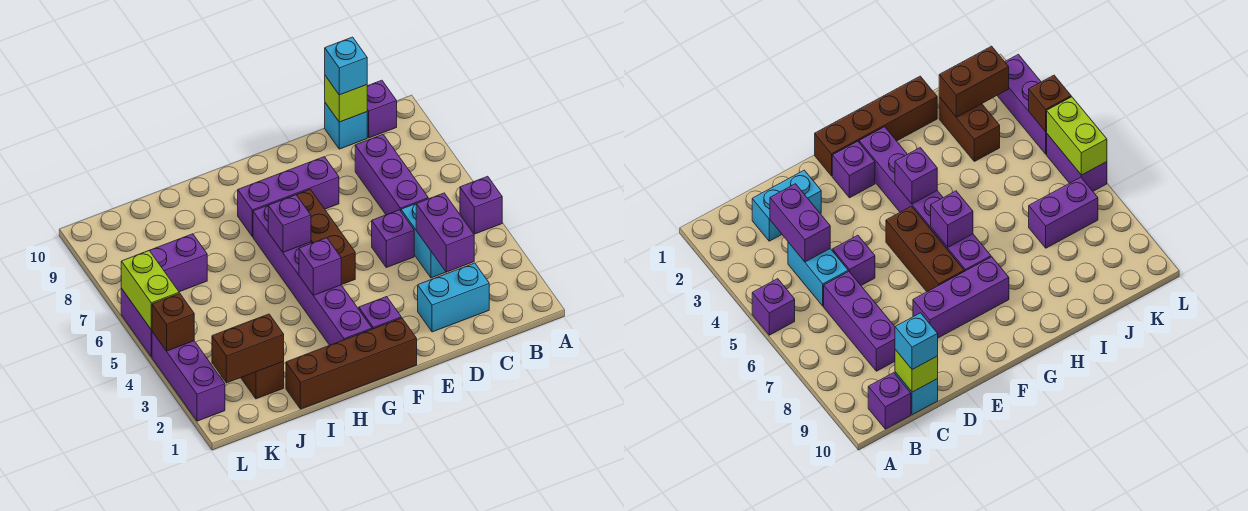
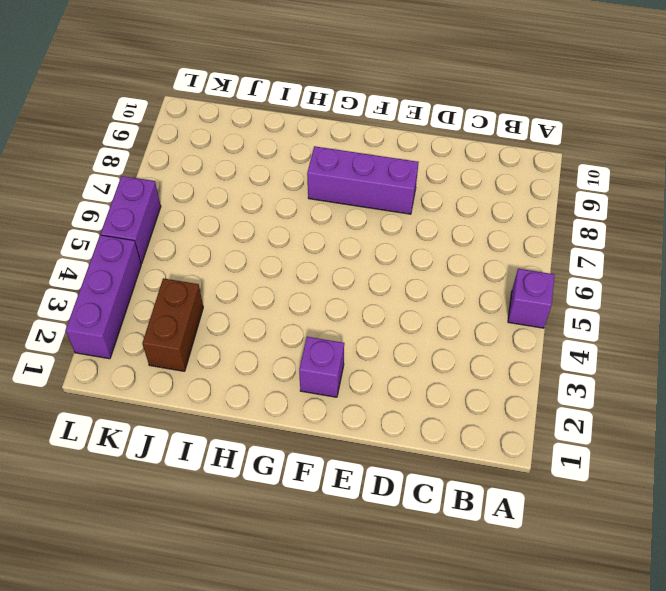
none -> purple 1x1 brick [367,80,397,138]
none -> cyan 1x2 brick [418,263,489,332]
none -> cyan 1x2 brick [401,204,446,278]

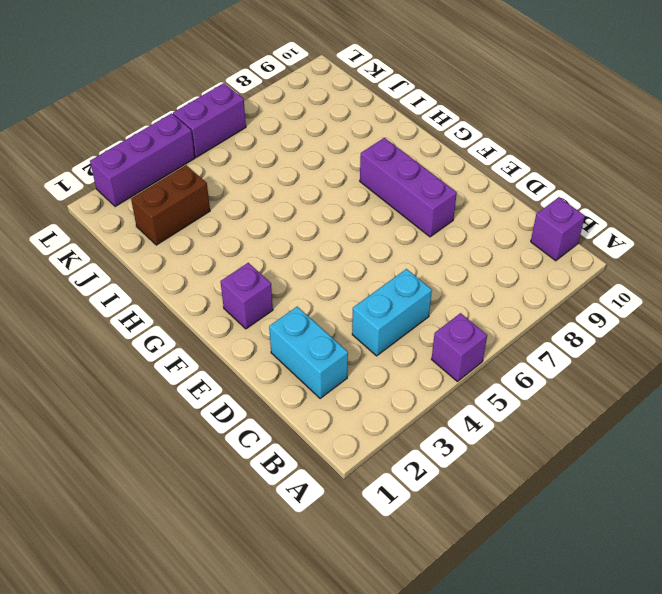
none -> purple 1x3 brick [355,135,428,215]
none -> cyan 1x1 brick [325,103,367,149]
none -> purple 1x1 brick [372,210,414,267]

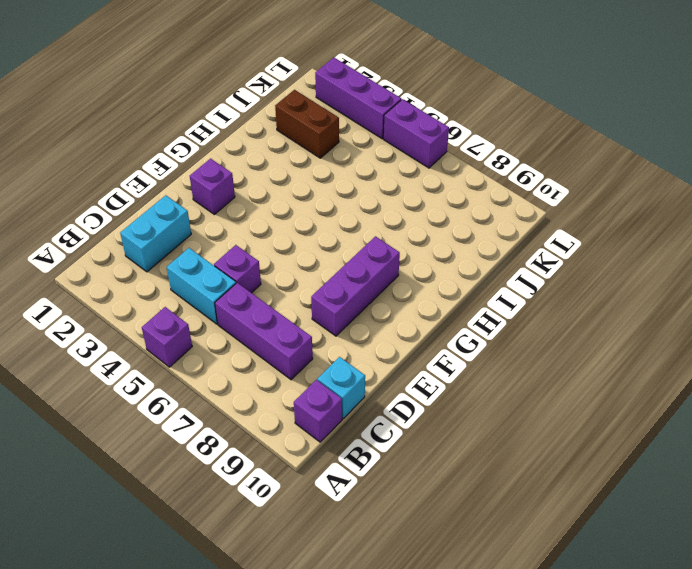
none -> brown 1x4 brick [286,318,417,409]
none -> brown 1x3 brick [296,189,355,285]
none -> purple 1x6 brick [253,205,372,345]

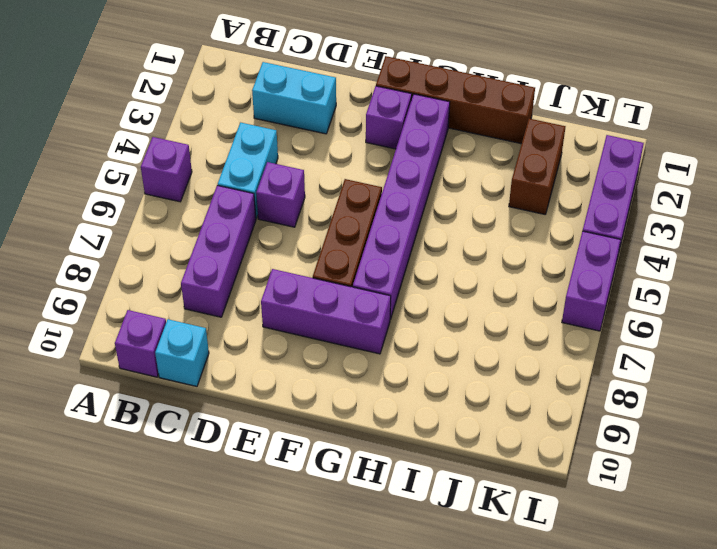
none -> purple 1x2 brick [149,234,207,292]
none -> purple 1x2 brick [416,193,474,272]
none -> lime 1x1 brick [325,76,367,122]

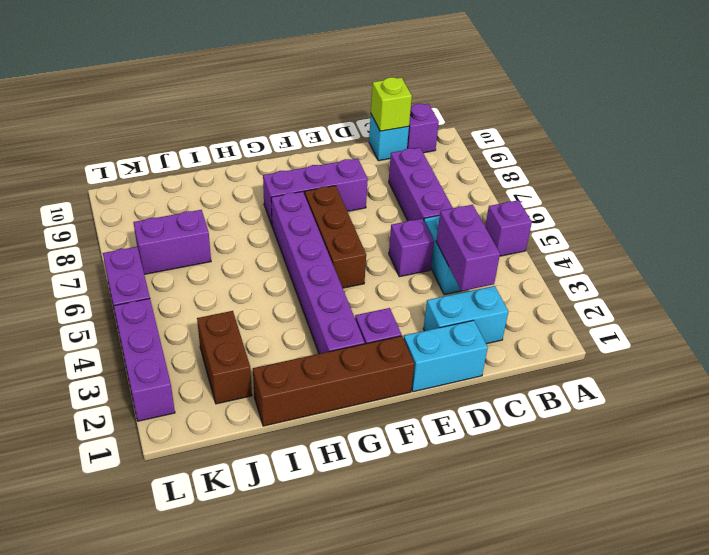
cyan 1x2 brick [404,320,488,392] -> none
none -> purple 1x1 brick [299,238,341,295]
none -> purple 1x1 brick [268,195,311,252]
none -> brown 1x2 brick [212,314,284,383]

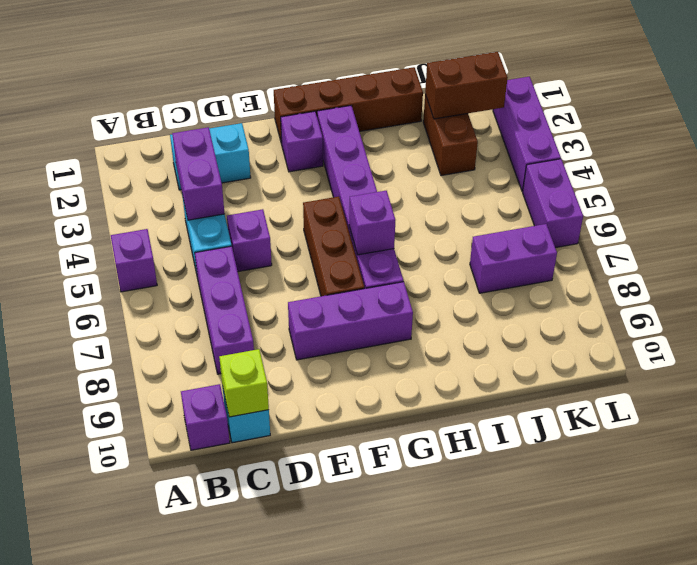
none -> purple 1x1 brick [299,238,341,295]
none -> brown 1x1 brick [152,293,194,351]
none -> lime 1x2 brick [121,251,179,330]

